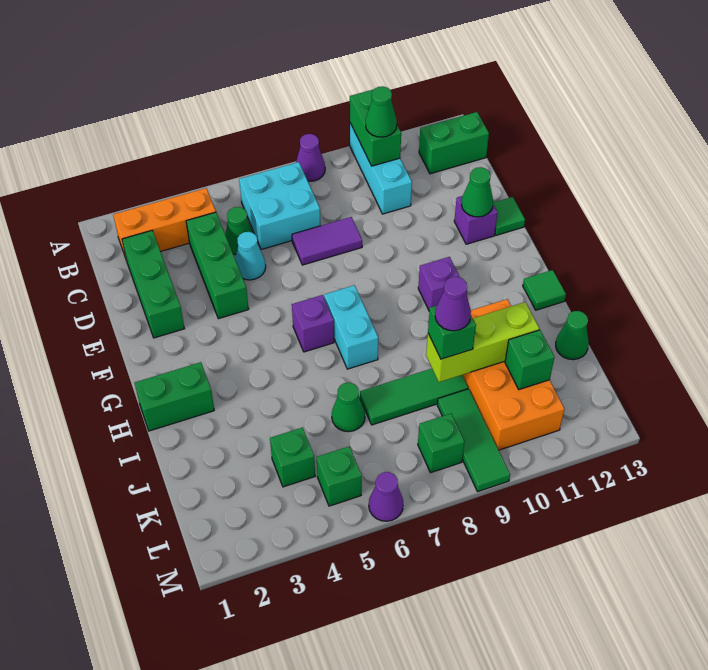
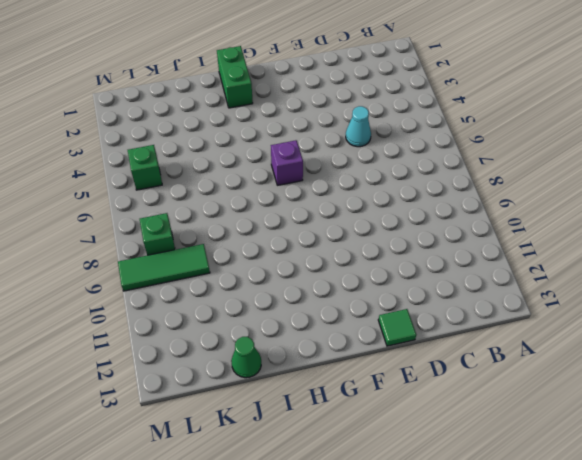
none -> purple 1x1 cone [296,134,325,181]
none -> cyan 1x3 brick [350,123,412,214]
none -> orange 1x3 brick [113,188,216,258]
none -> cyan 2x2 brick [239,162,321,250]

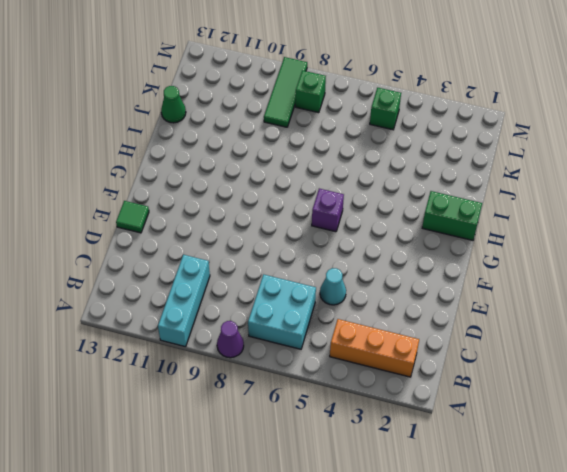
none -> green 1x2 brick [419,112,489,174]
none -> green 1x3 brick [122,231,184,338]
none -> green 1x3 brick [186,212,249,319]
none -> green 1x1 cone [225,207,253,255]

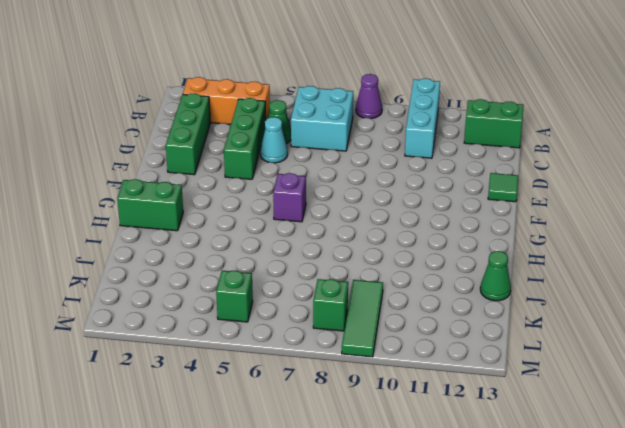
none -> purple 1x2 tile [292,217,362,265]
none -> purple 1x1 brick [454,196,498,244]
none -> cyan 1x2 brick [324,285,378,369]
none -> purple 1x1 brick [418,257,460,311]

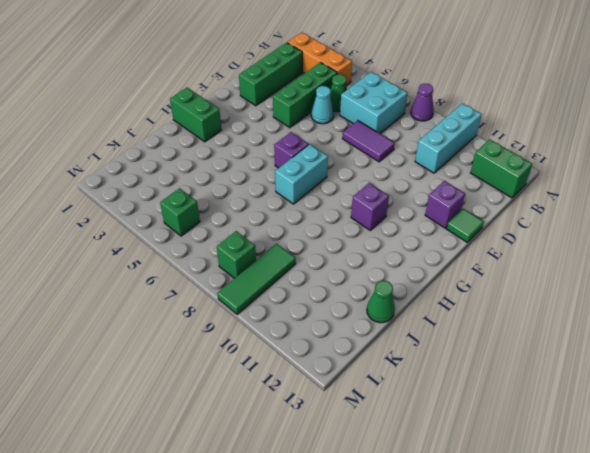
none -> green 1x1 tile [523,270,566,310]
none -> orange 2x4 brick [462,299,564,450]
none -> green 1x1 cone [332,383,365,432]
none -> green 1x3 tile [360,369,468,425]

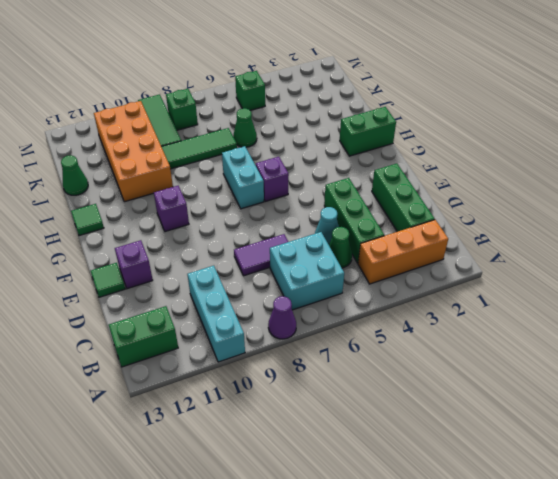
none -> green 1x1 brick [270,427,315,487]
none -> purple 1x1 cone [369,472,403,521]
none -> green 1x2 brick [350,90,401,166]
none -> green 1x1 cone [461,167,493,217]

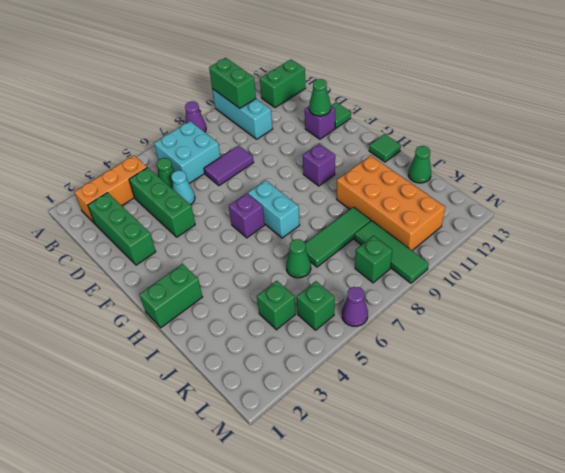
none -> lime 1x3 brick [426,302,539,382]
none -> green 1x1 brick [505,330,554,390]
none -> green 1x1 cone [366,86,397,137]
none -> green 1x1 brick [428,306,476,359]

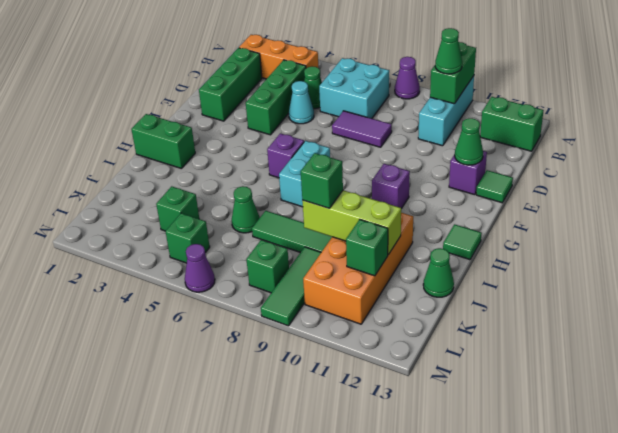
none -> purple 1x1 cone [435,277,471,331]

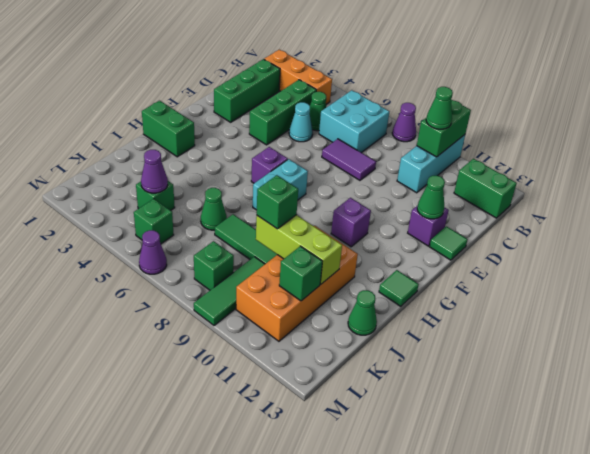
purple 1x1 cone [141,150,168,193] -> purple 1x1 cone moved to [435,277,471,331]

